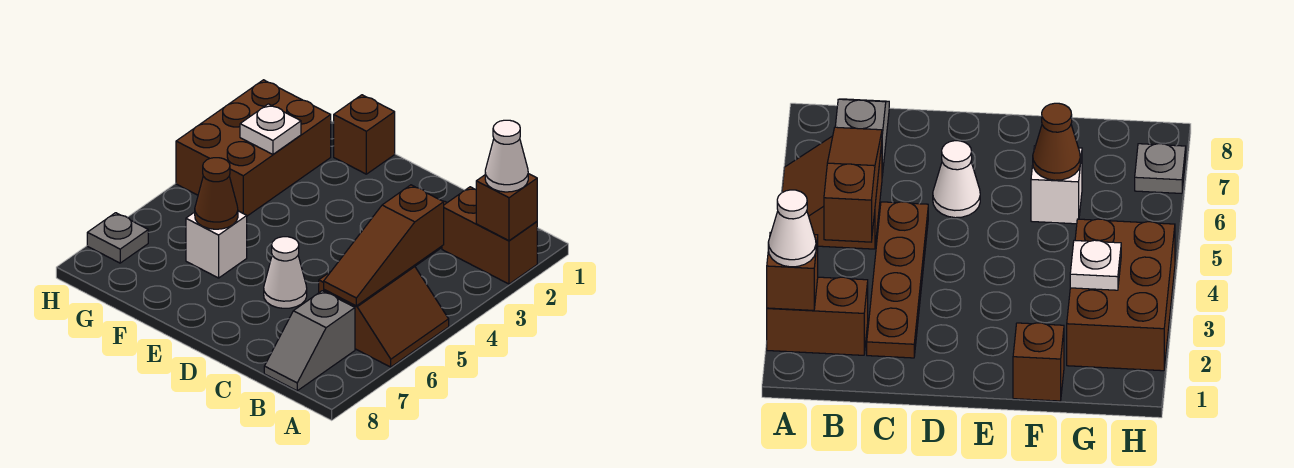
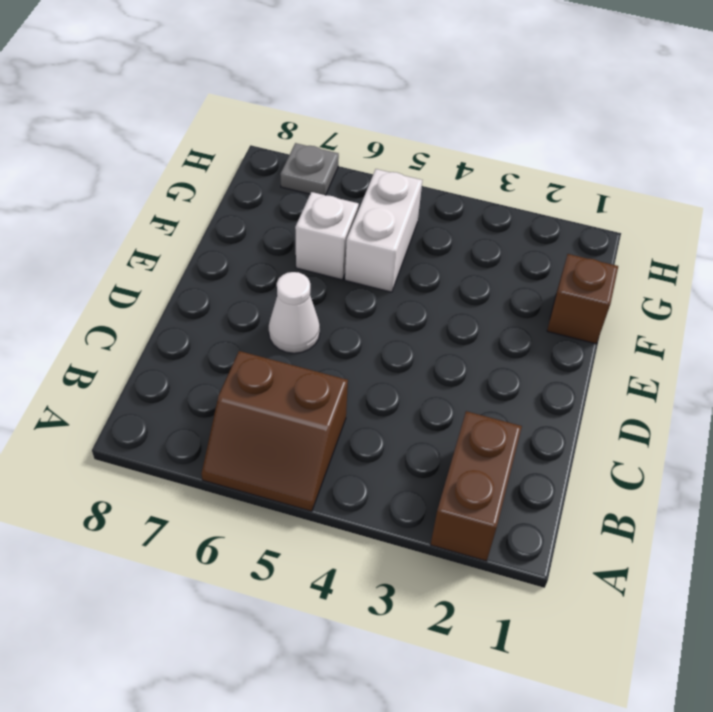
white 1x2 brick [345,169,422,292] -> none
none -> grey 1x2 slope [264,291,355,391]
none -> brown 1x4 plate [867,202,928,358]
none -> brown 2x3 brick [176,80,331,216]

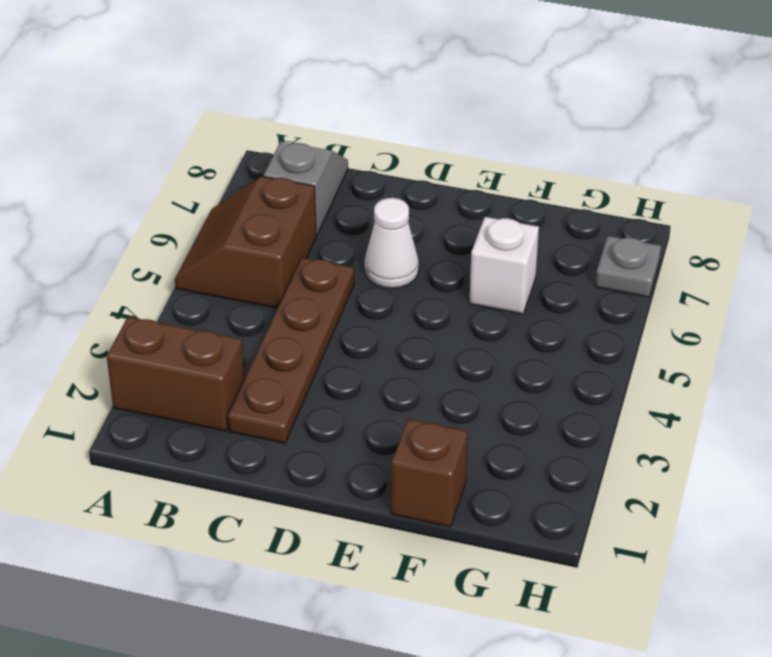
none -> brown 2x3 brick [176,80,331,216]
none -> brown 1x1 brick [476,174,537,241]
none -> brown 1x3 slope [324,185,444,306]

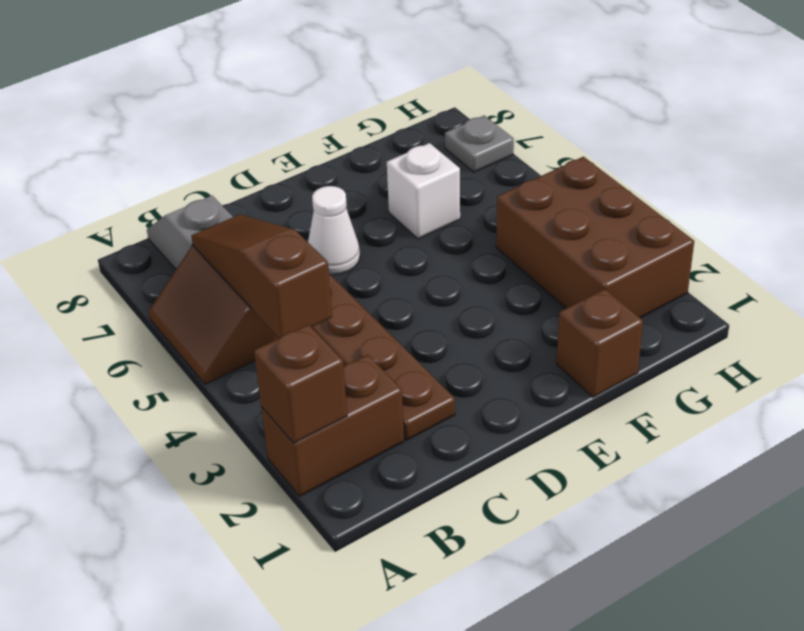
none -> brown 1x1 cone [195,158,238,229]
none -> white 1x1 plate [240,104,301,154]
none -> white 1x1 cone [485,120,528,192]

